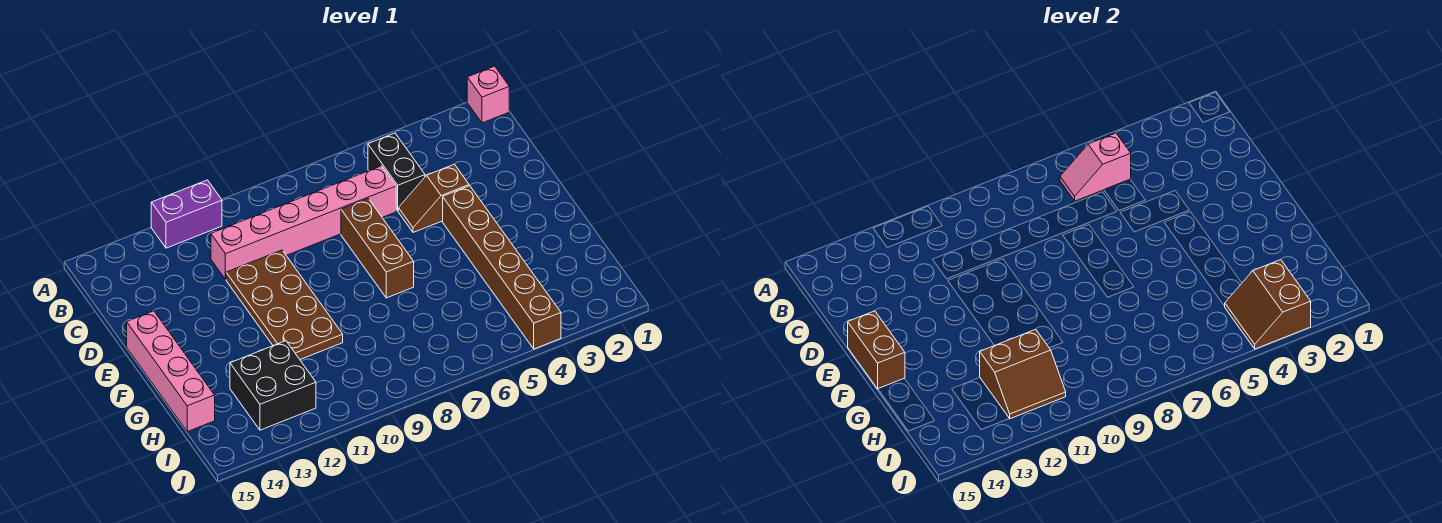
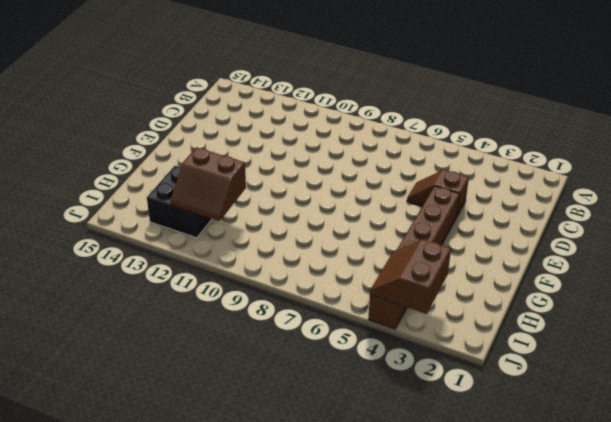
none -> pink 1x1 brick [467,66,509,123]
none -> purple 1x2 brick [151,180,222,248]
none -> black 1x2 brick [368,133,425,211]

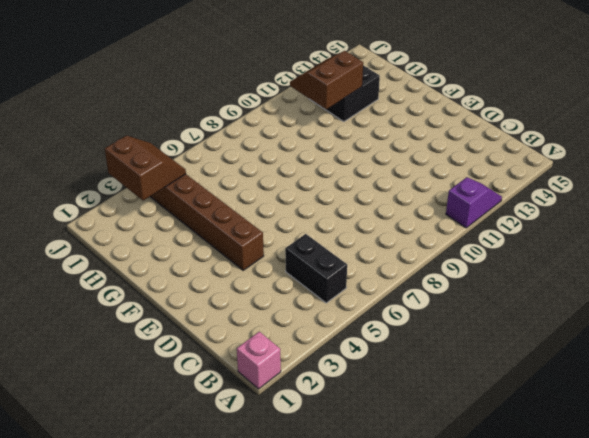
purple 1x2 slope [446,177,502,228] -> purple 1x2 brick [151,180,222,248]
none -> pink 1x6 brick [211,166,396,279]
none -> brown 1x2 slope [398,164,469,232]
none -> brown 1x3 brick [341,199,414,298]

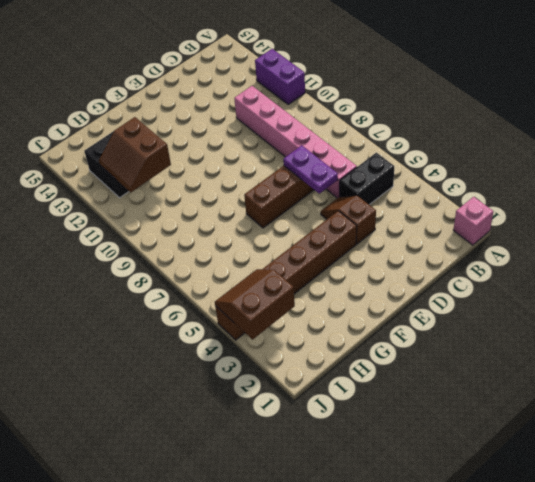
purple 1x2 plate [283,145,338,194] -> none
none -> brown 2x4 plate [226,250,343,359]
none -> pink 1x4 brick [127,311,215,432]
none -> pink 1x2 slope [1060,133,1131,201]

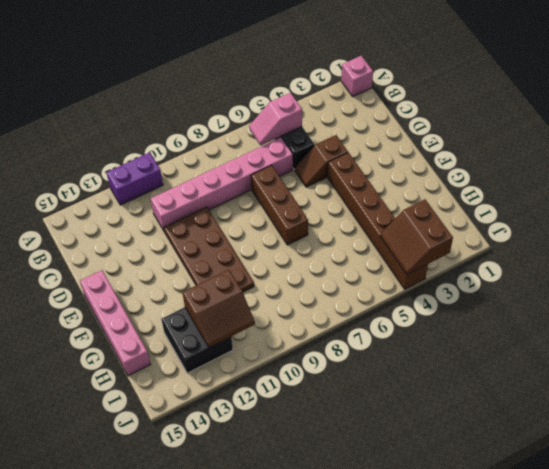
none -> brown 1x2 brick [848,311,905,389]

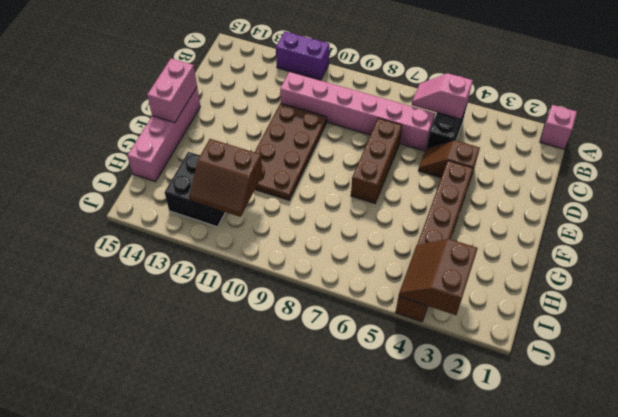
pink 1x2 brick [147,59,197,123] -> brown 1x2 brick [848,311,905,389]

